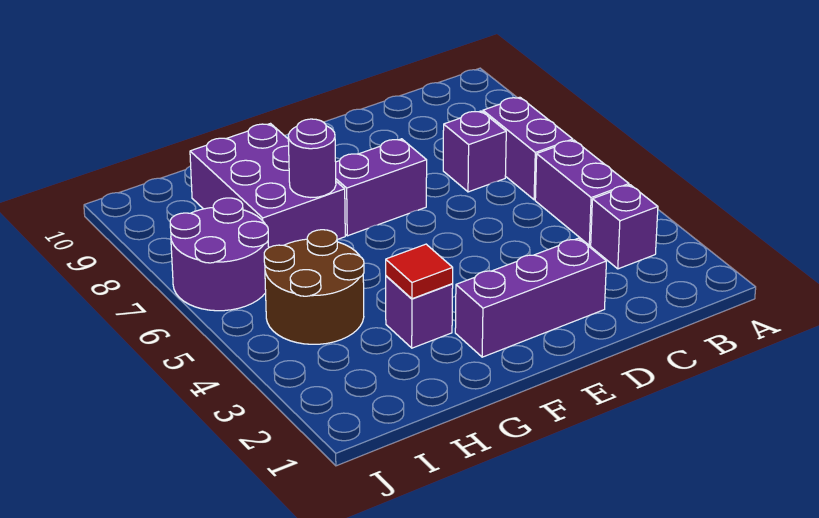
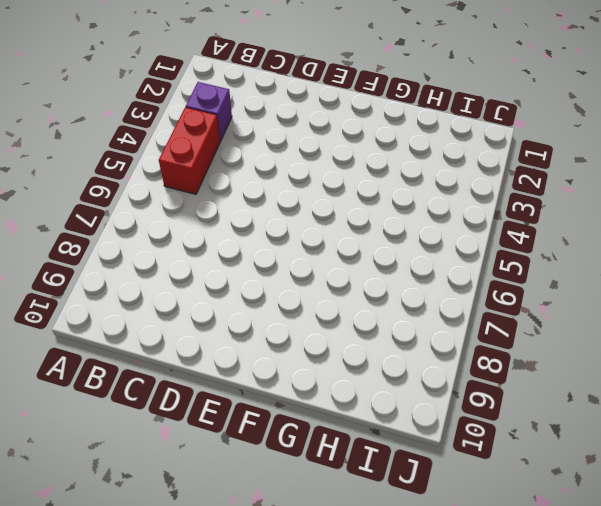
red 1x2 brick [159,107,220,194] -> purple 1x2 brick [535,140,629,245]
none -> purple 1x2 brick [483,97,573,200]
none -> purple 1x1 brick [443,111,506,192]
none -> purple 1x3 brick [455,238,606,357]

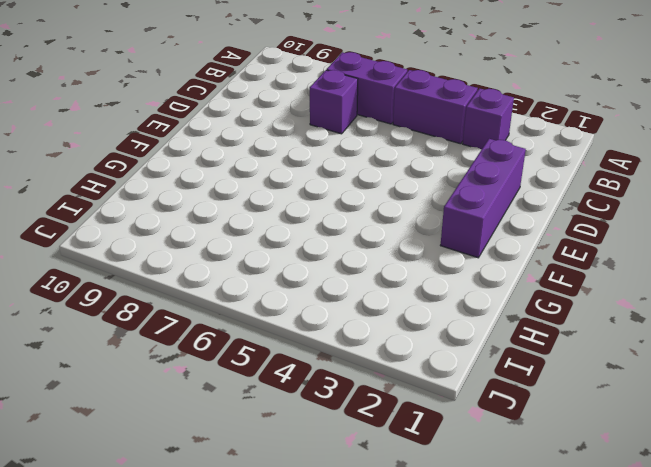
none -> purple 1x2 brick [336,139,427,236]
none -> purple 1x1 brick [386,276,453,348]
none -> purple 2x3 brick [190,124,345,247]

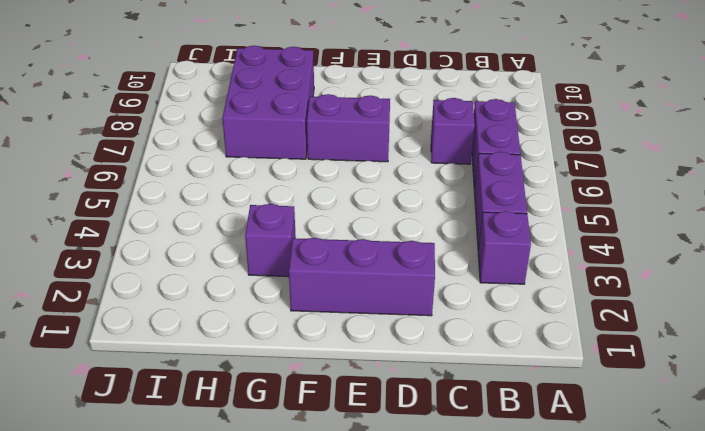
none -> brown 2x2 round brick [264,230,364,344]
none -> purple 2x2 round brick [170,198,269,311]
none -> red 1x1 tile [386,244,453,299]

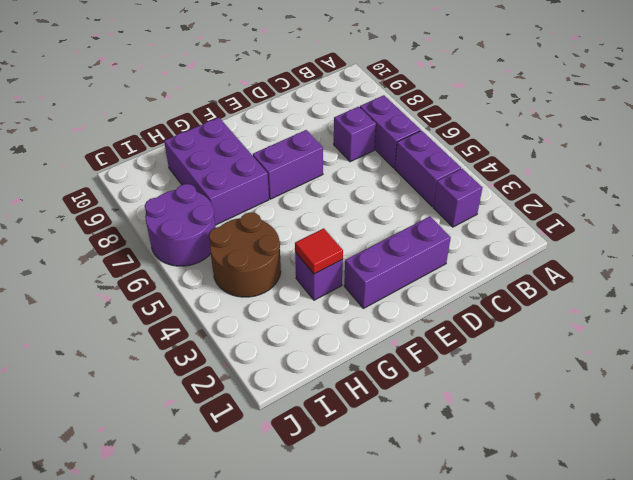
none -> purple 1x1 round brick [288,119,336,197]

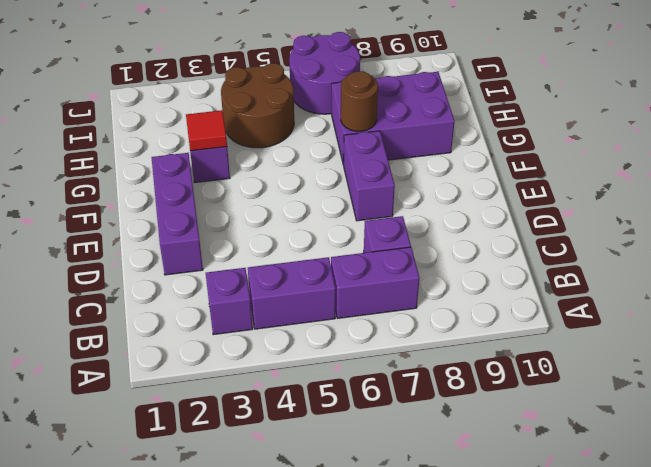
brown 1x1 round brick [341,71,378,131] -> purple 1x1 round brick [288,119,336,197]

